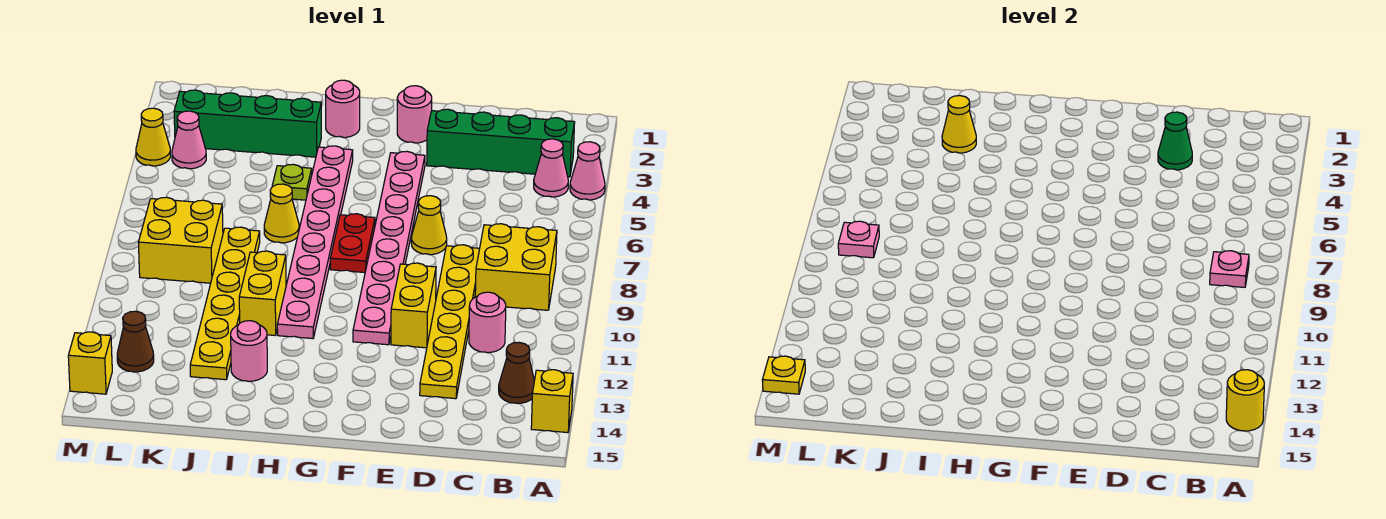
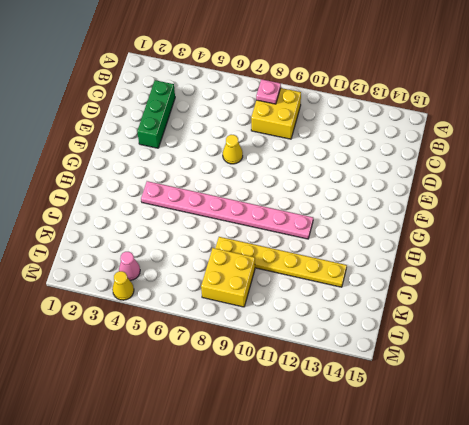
green 1x3 brick [137,80,175,148] -> green 1x4 brick [427,109,575,177]
none -> pink 1x1 cone [570,142,605,200]
none -> yellow 1x1 brick [531,370,573,433]
none -> pink 1x1 cone [534,139,568,197]
none -> brown 1x1 cone [499,342,534,403]

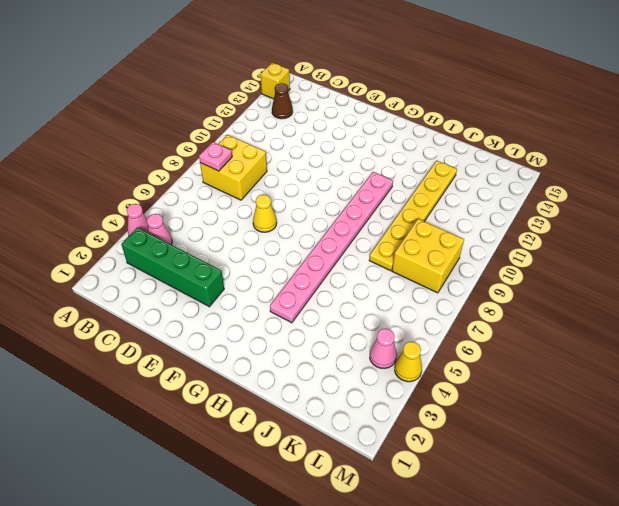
none -> pink 1x1 round brick [469,292,506,353]
none -> yellow 1x6 plate [420,245,480,399]
none -> yellow 1x2 brick [391,263,436,348]
none -> pink 1x1 round brick [397,86,432,143]

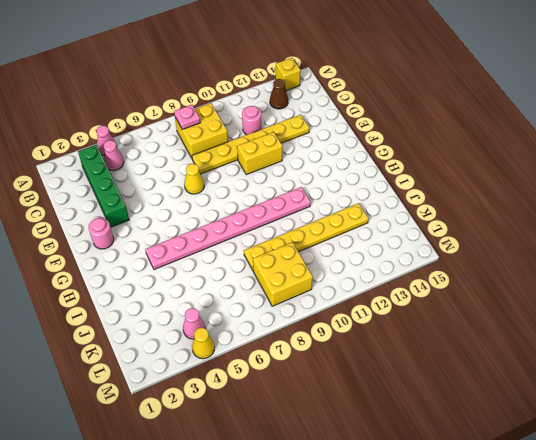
none -> pink 1x8 plate [353,151,425,345]
none -> red 1x2 plate [330,214,375,273]
none -> pink 1x1 round brick [326,80,360,138]
none -> green 1x4 brick [174,90,321,157]

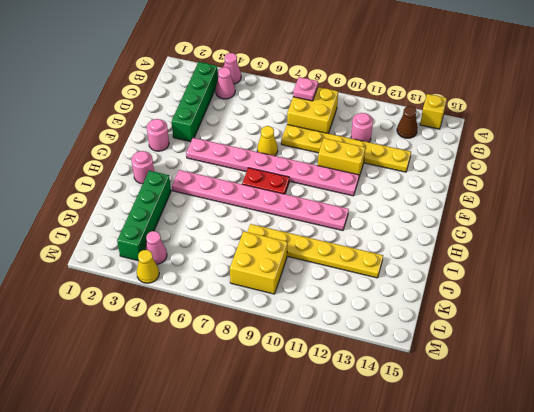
none -> lime 1x1 plate [272,164,312,200]
none -> yellow 1x1 cone [264,184,299,243]
none -> yellow 1x2 brick [239,251,286,336]
none -> pink 1x1 round brick [231,321,267,381]

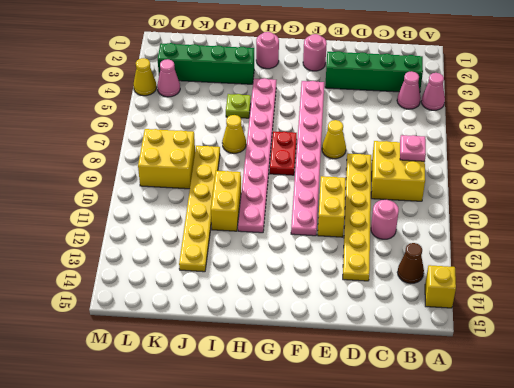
none -> pink 1x1 round brick [231,321,267,381]
none -> brown 1x1 cone [117,311,154,372]
none -> yellow 1x1 brick [68,332,112,394]
none -> yellow 1x1 round brick [1226,370,1264,431]

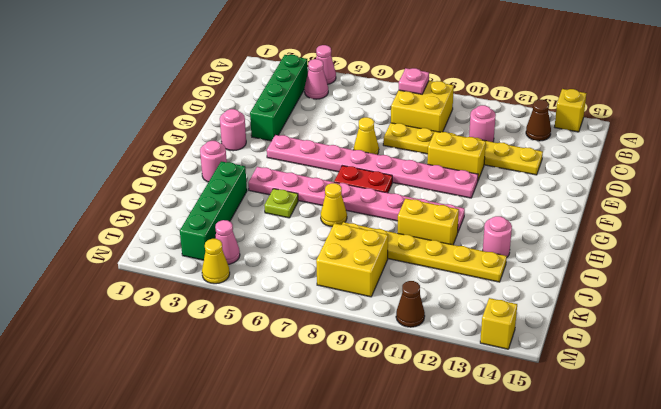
brown 1x1 cone [396,281,425,327] -> brown 1x1 cone moved to [117,311,154,372]
none -> yellow 1x1 round brick [1226,370,1264,431]
none -> green 1x1 cone [1158,112,1192,170]
none -> yellow 1x1 cone [942,96,976,153]
none -> pink 1x1 plate [838,221,879,258]

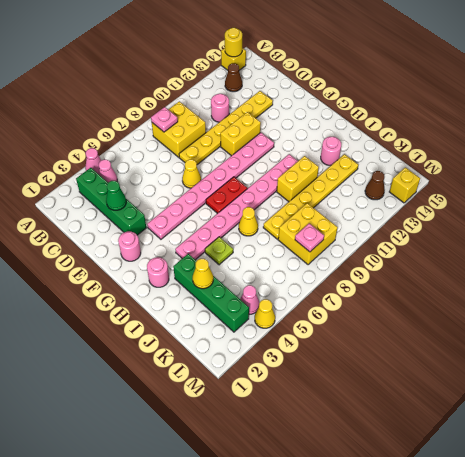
none -> yellow 1x1 plate [762,356,805,394]

